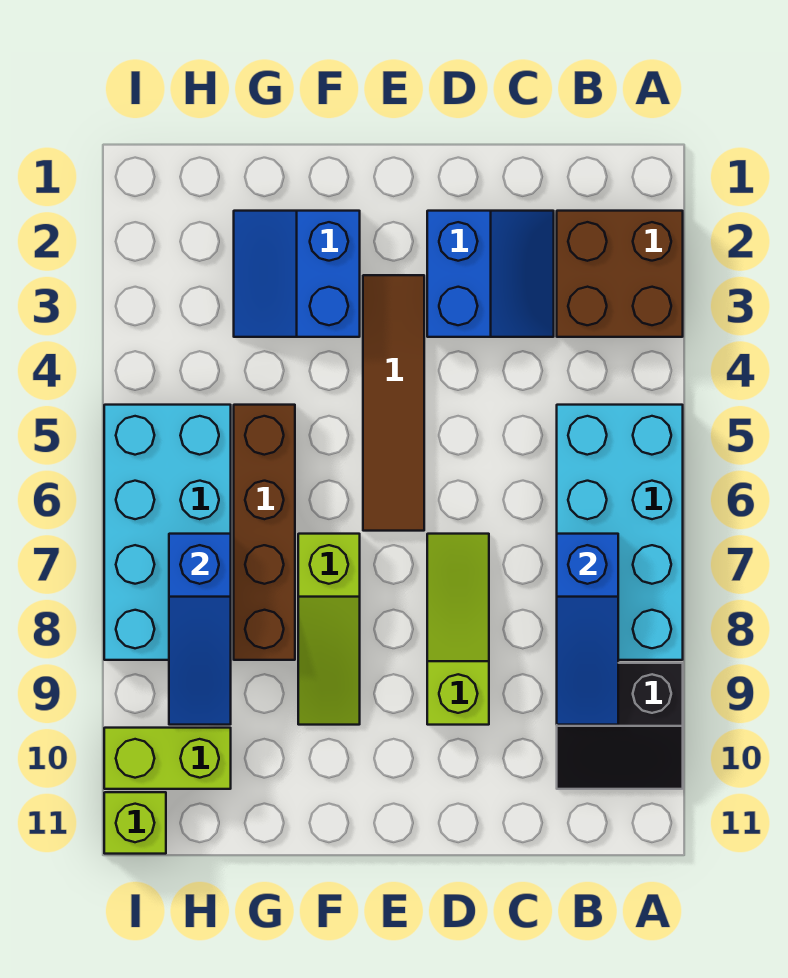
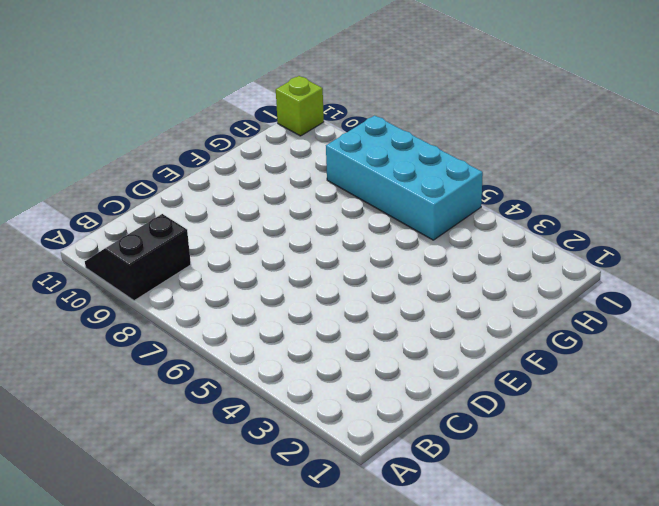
none -> brown 2x2 brick [557,211,683,337]
none -> cyan 2x4 brick [557,405,683,660]
none -> blue 2x2 slope [427,211,554,337]

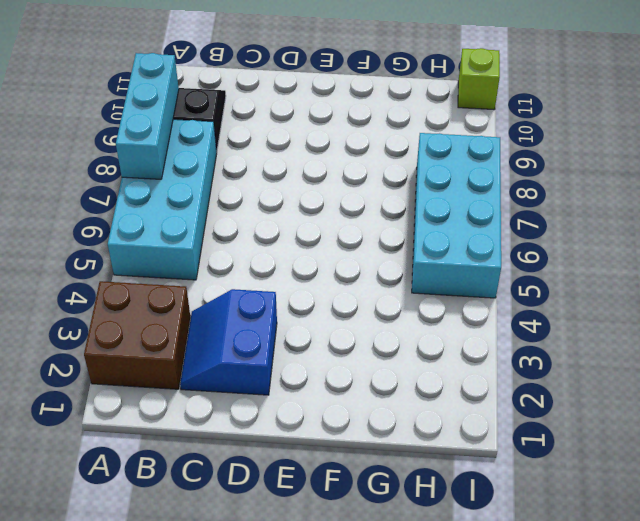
cyan 1x3 brick [116,53,179,179] -> none
none -> lime 1x3 slope [427,534,489,725]
none -> brown 1x4 tile [363,275,424,531]
none -> blue 2x2 slope [234,211,360,337]

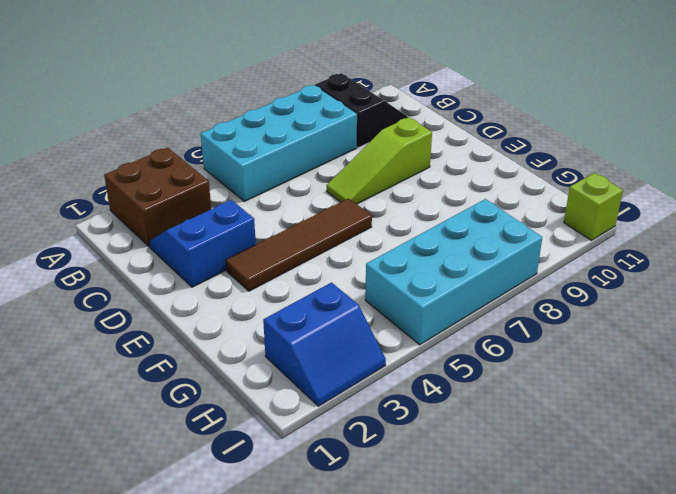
blue 2x2 slope [263,283,386,406] -> blue 2x2 slope moved to [234,211,360,337]
none -> lime 1x3 slope [298,534,360,725]
none -> brown 1x4 brick [234,405,295,660]
none -> lime 1x2 brick [104,728,231,789]

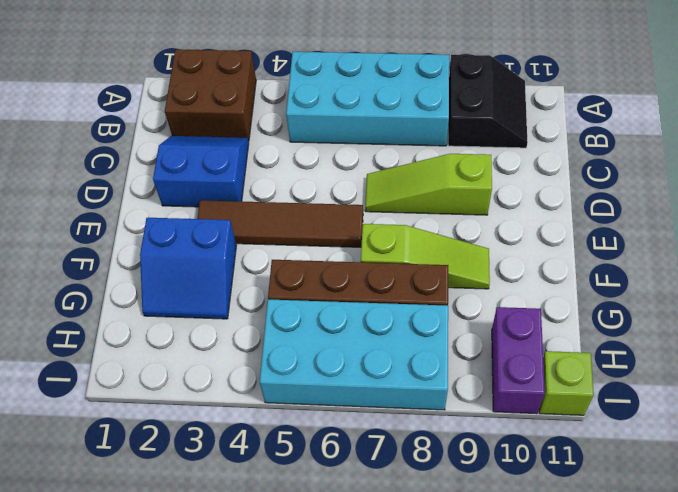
purple 1x2 brick [492,307,545,413] -> lime 1x2 brick [104,728,231,789]
none -> blue 1x3 slope [557,534,618,725]
none -> blue 1x3 slope [169,534,231,725]

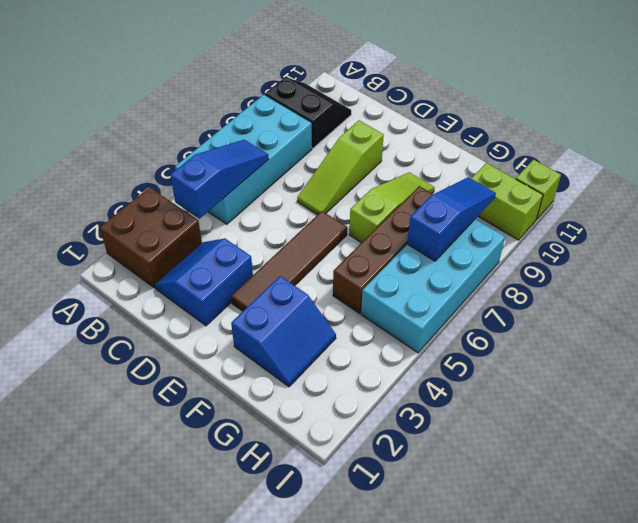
blue 1x3 slope [170,140,269,219] -> blue 1x3 slope moved to [557,534,618,725]

